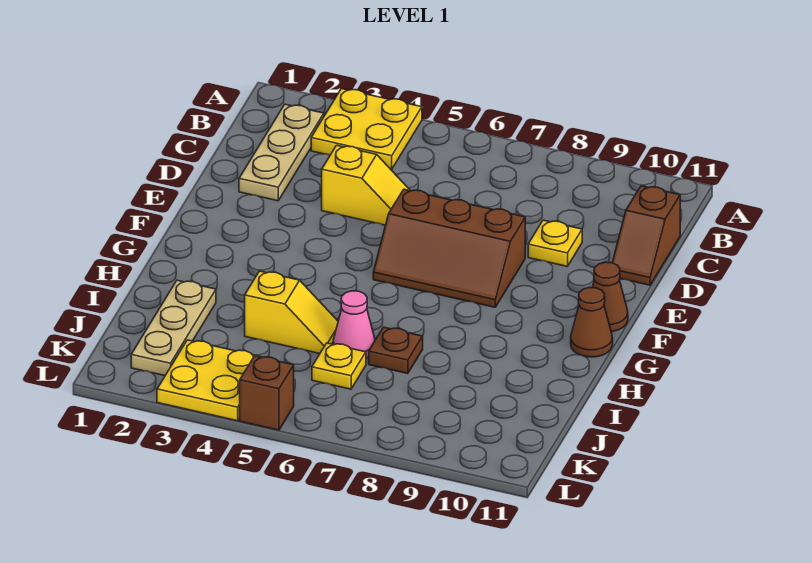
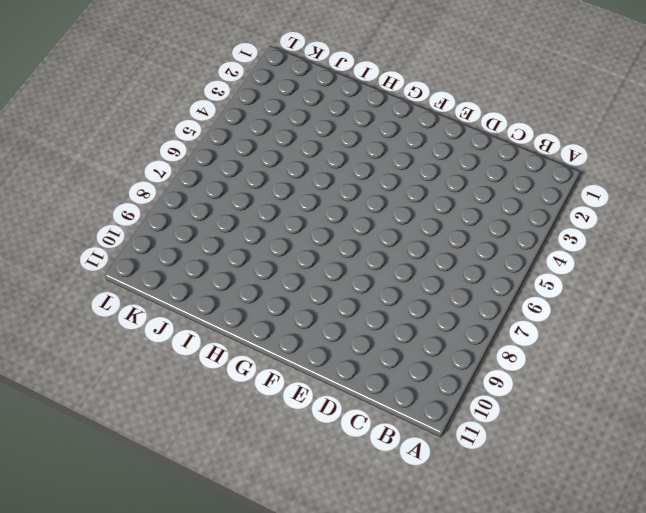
none -> yellow 2x2 plate [311,89,422,169]
none -> tan 1x3 plate [239,104,324,201]
none -> brown 1x2 slope [612,186,680,285]

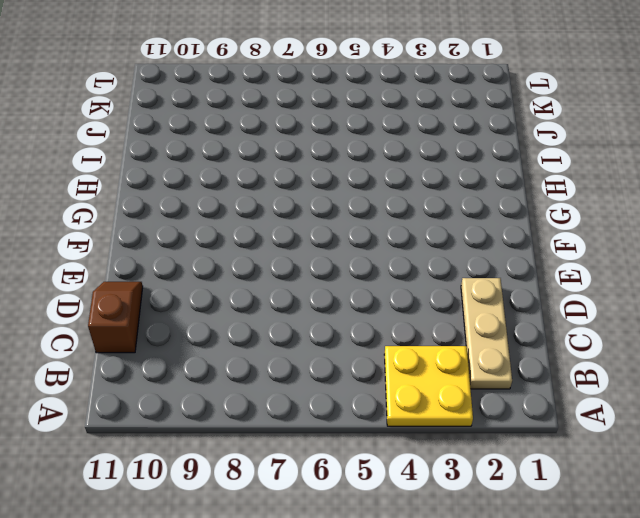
none -> yellow 1x2 slope [322,145,410,225]
none -> yellow 1x1 plate [528,220,582,266]
none -> brown 2x3 slope [373,189,525,307]

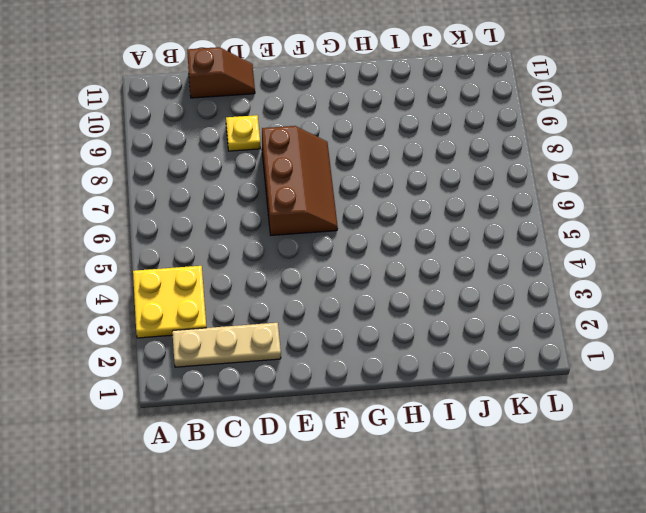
none -> yellow 1x2 slope [322,145,410,225]
none -> brown 1x1 cone [592,262,628,332]
none -> brown 1x1 cone [571,288,613,357]

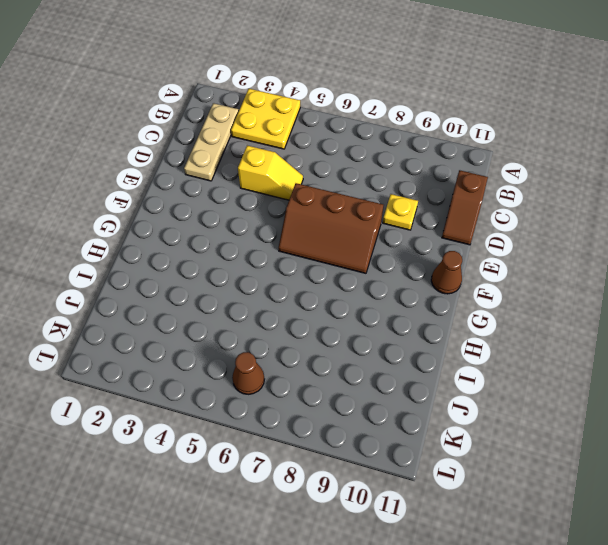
brown 1x1 cone [232,352,264,394] -> brown 1x1 cone moved to [571,288,613,357]
none -> tan 1x3 plate [131,280,216,376]
none -> yellow 1x2 slope [245,271,338,354]
none -> pink 1x1 cone [333,291,375,358]

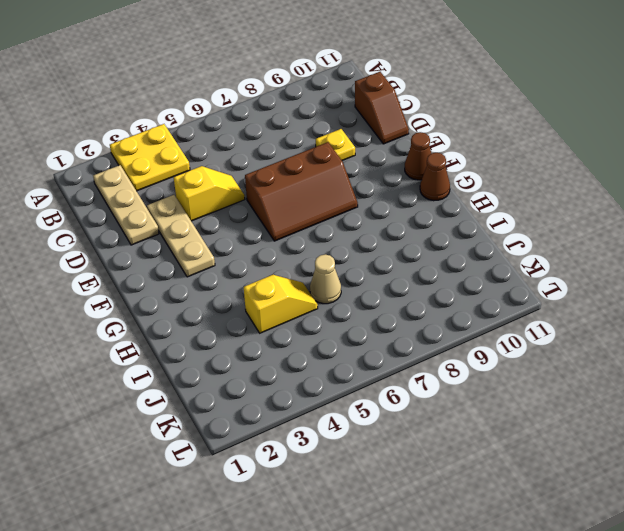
tan 1x3 plate [147,195,215,277] -> tan 1x3 plate moved to [131,280,216,376]
tan 1x1 cone [310,254,341,304] -> pink 1x1 cone [333,291,375,358]
none -> brown 1x1 plate [369,327,423,374]
none -> yellow 1x1 plate [312,343,366,389]
none -> yellow 2x2 plate [157,340,263,421]

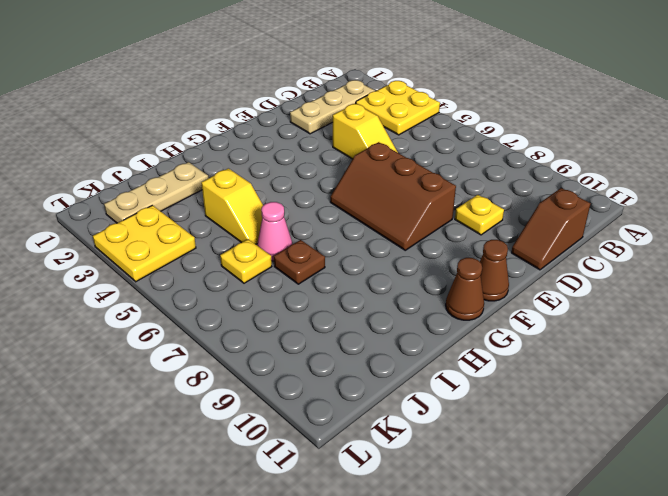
none -> brown 1x1 brick [240,356,294,430]

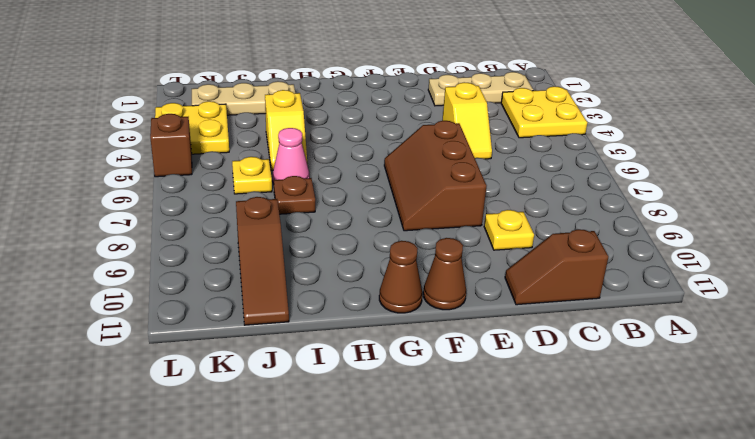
brown 1x3 slope [236,197,289,325] -> none

